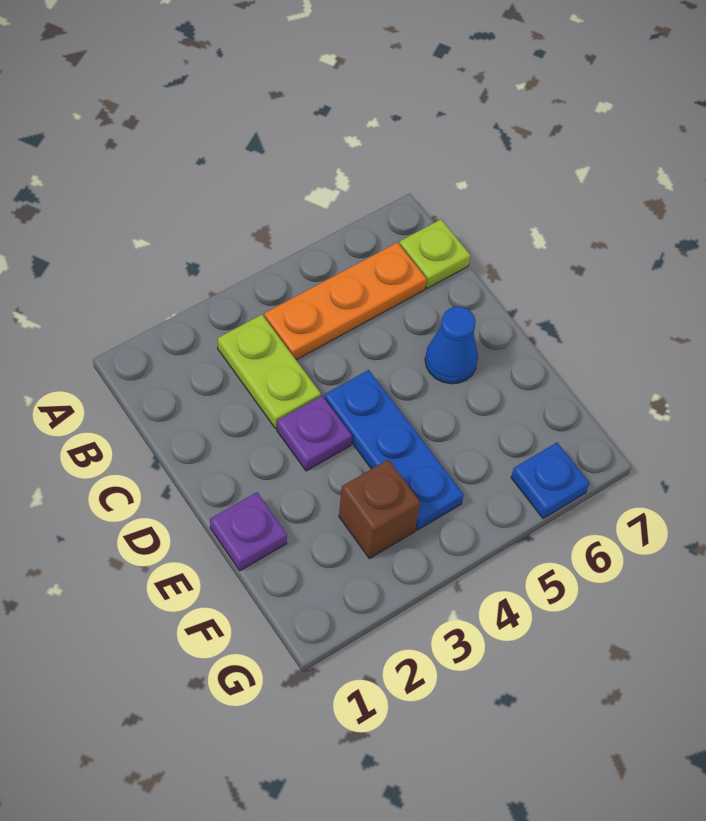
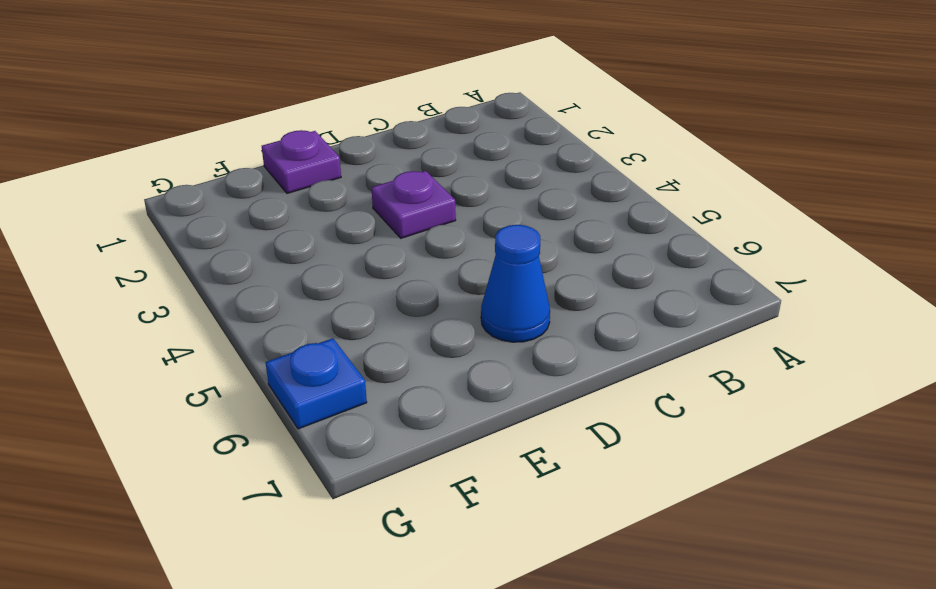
none -> lime 1x2 plate [218,315,321,429]
none -> orange 1x3 plate [264,242,427,360]

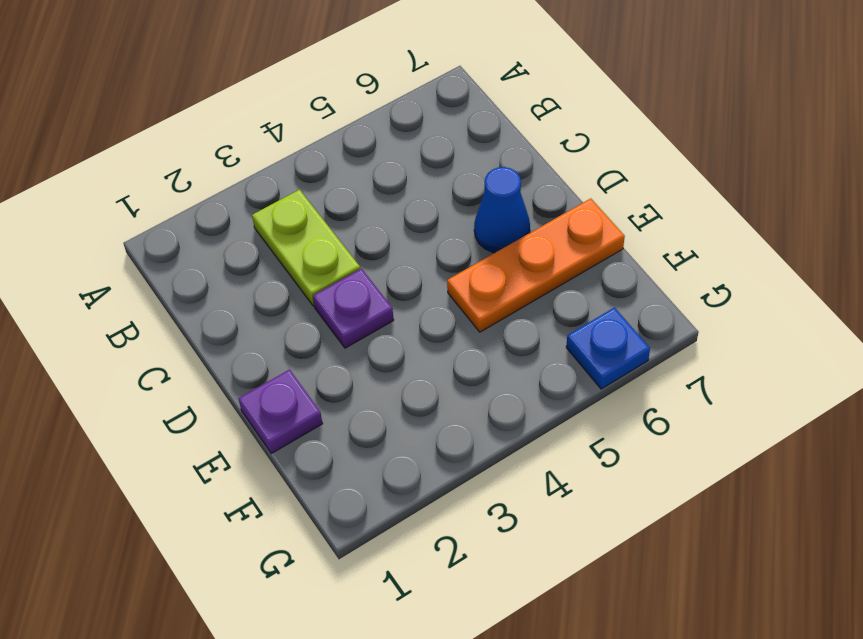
orange 1x3 plate [447,199,625,332] -> orange 1x3 plate moved to [264,242,427,360]
none -> lime 1x1 plate [399,219,470,289]
none -> blue 1x3 plate [324,370,464,530]

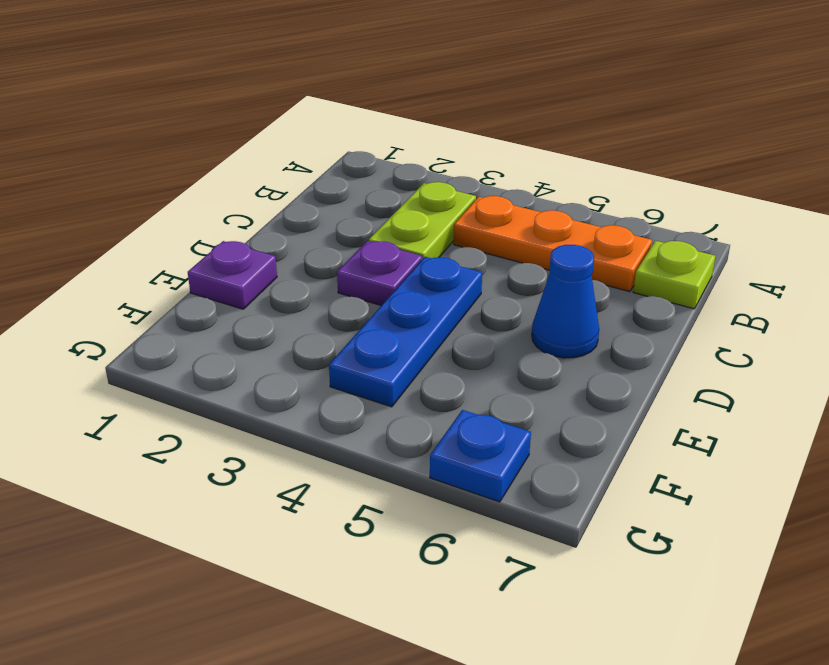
none -> brown 1x1 brick [339,460,420,559]

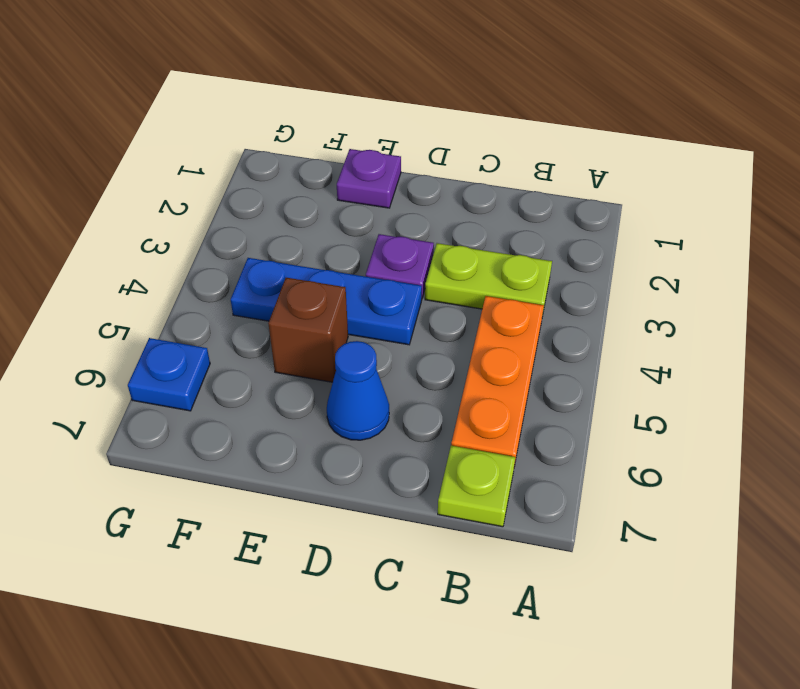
brown 1x1 brick [268,278,348,382] -> brown 1x1 brick moved to [339,460,420,559]

